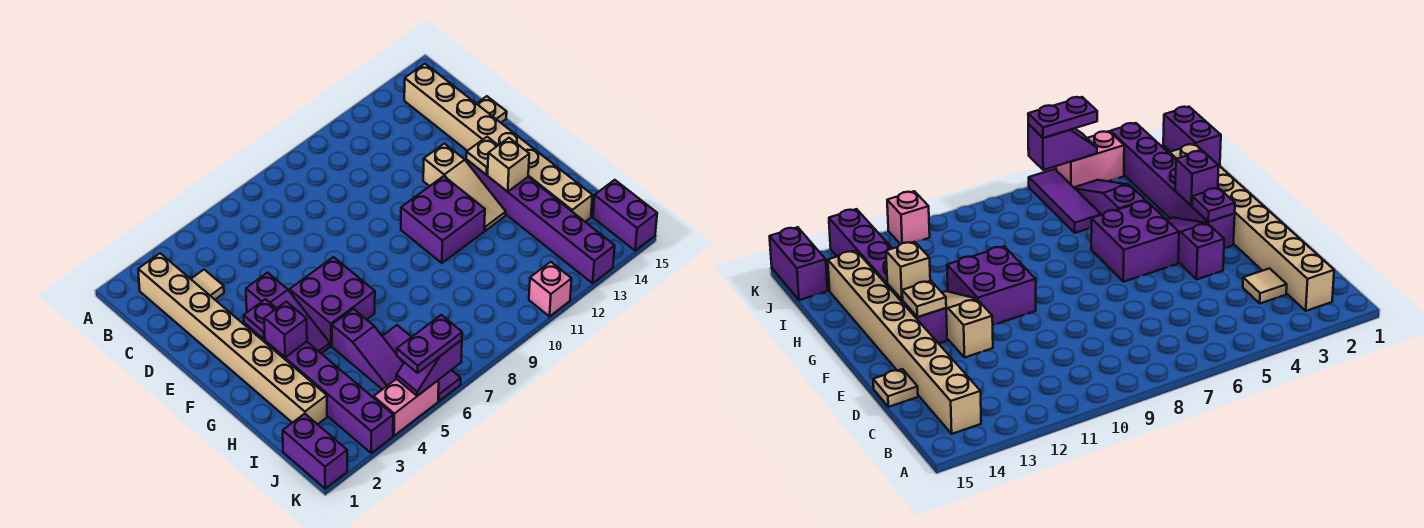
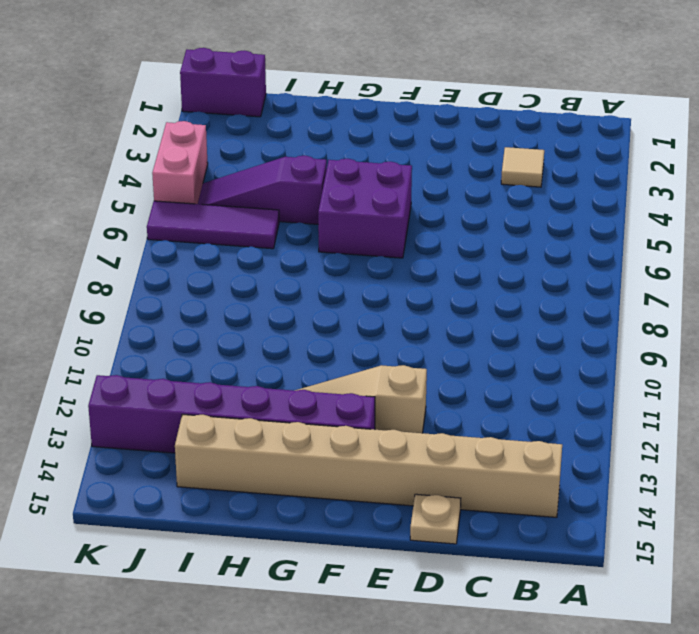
none -> tan 1x8 brick [138,253,327,424]
none -> purple 1x3 slope [246,273,330,353]
none -> purple 1x6 brick [244,323,393,453]

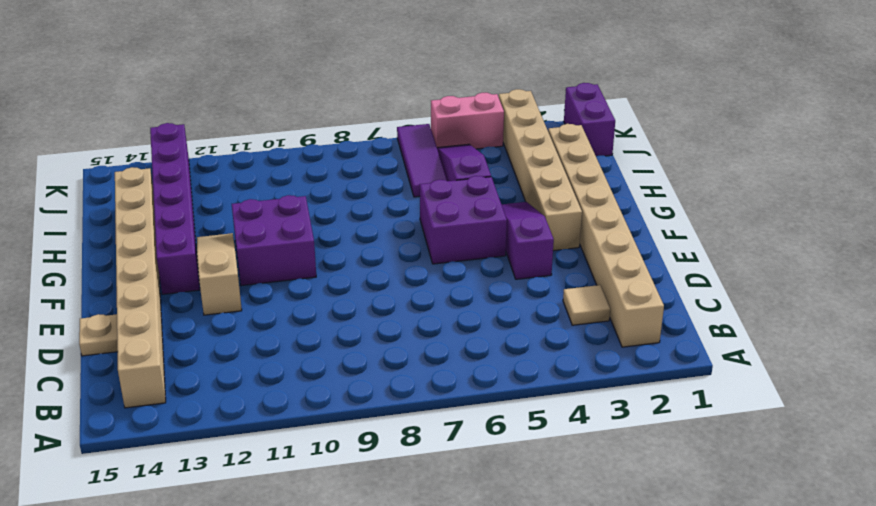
tan 1x6 brick [499,89,582,251] -> purple 1x6 brick [244,323,393,453]
none -> purple 1x2 brick [593,180,657,251]
none -> pink 1x1 brick [529,262,572,316]
none -> purple 1x1 plate [244,299,277,339]

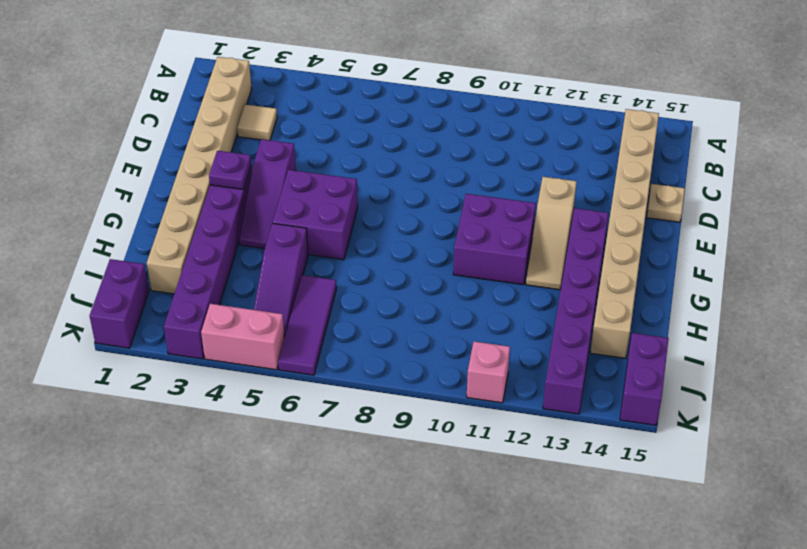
none -> tan 1x1 plate [466,137,498,175]
none -> purple 1x1 brick [264,302,307,357]
none -> tan 1x1 brick [488,138,529,192]

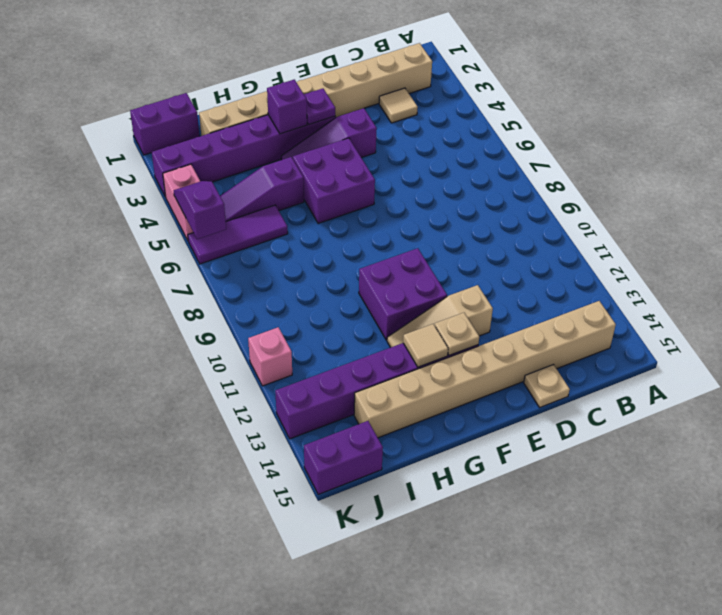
tan 1x1 tile [403,324,448,367] -> tan 1x1 brick [488,138,529,192]
none -> purple 1x2 plate [397,315,462,373]

